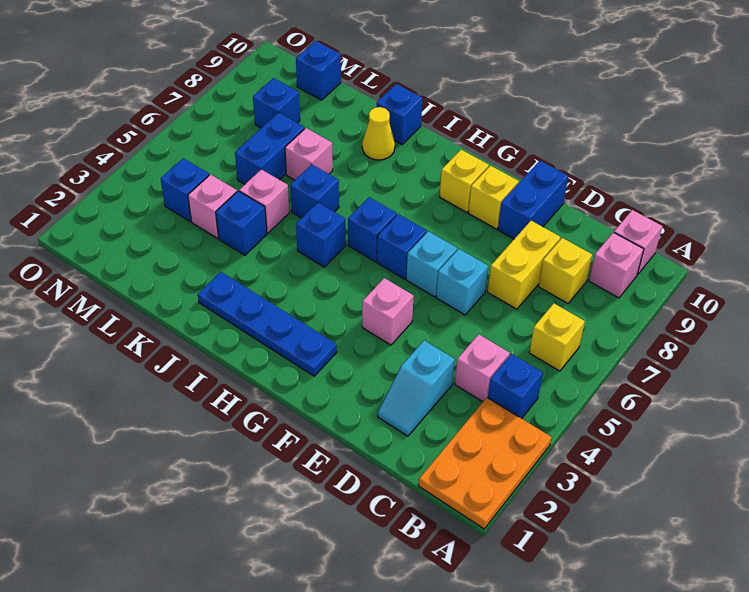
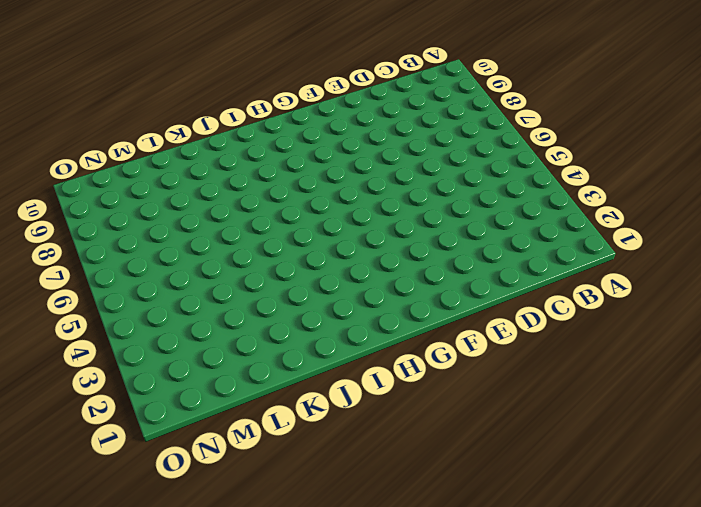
none -> orange 2x3 plate [419,398,552,529]
none -> blue 1x1 brick [488,354,543,419]
none -> yellow 1x1 brick [529,303,585,371]
none -> pink 1x1 brick [589,232,644,298]

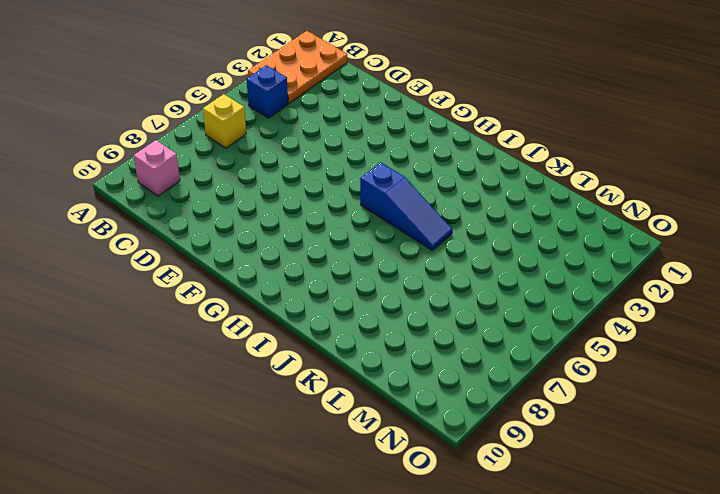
blue 1x3 slope [360,162,452,250] -> blue 1x1 brick [296,203,346,267]
none -> pink 1x1 brick [614,210,662,275]
none -> pink 1x1 brick [455,334,510,402]
none -> yellow 1x1 brick [538,238,592,303]
none -> cyan 1x2 slope [378,340,455,436]

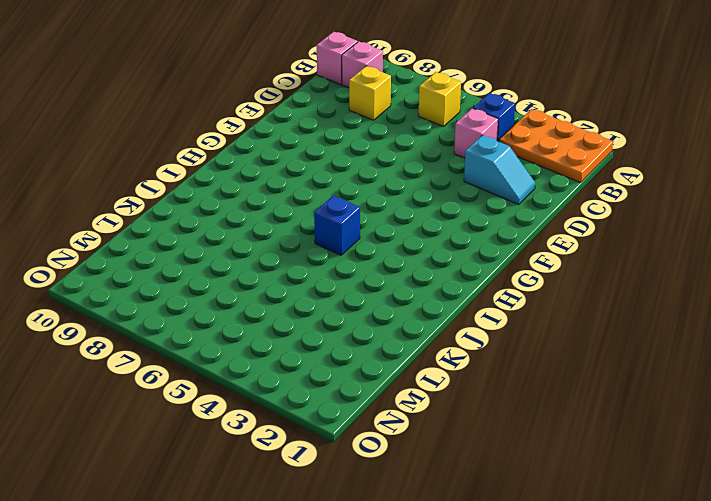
none -> yellow 1x2 brick [488,221,561,309]
none -> cyan 1x1 brick [436,249,488,315]
none -> blue 1x2 brick [498,161,568,239]
none -> pink 1x1 brick [362,278,414,345]

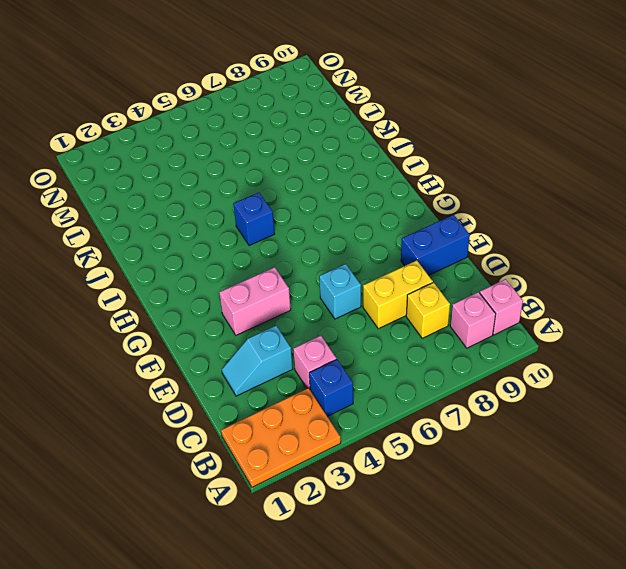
pink 1x2 brick [219,267,291,335] -> pink 1x1 brick [362,278,414,345]
none -> yellow 1x1 brick [529,303,585,371]
none -> cyan 1x1 brick [406,231,457,297]
none -> yellow 1x1 brick [468,165,519,229]
none -> blue 1x4 plate [198,272,337,376]

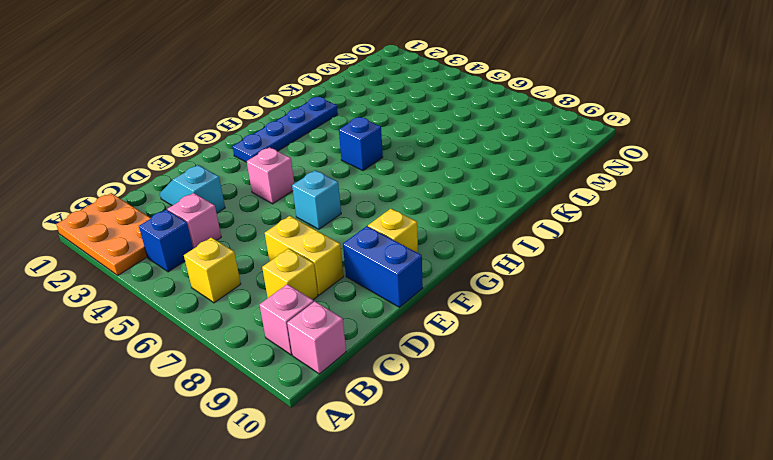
none -> cyan 1x1 brick [436,249,488,315]
none -> blue 1x1 brick [377,214,427,279]
none -> yellow 1x1 brick [440,150,489,212]
none -> blue 1x1 brick [348,197,397,262]

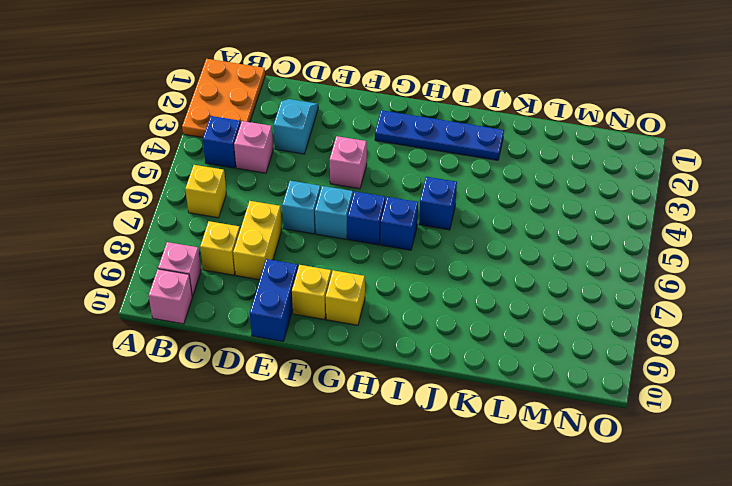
none -> blue 1x1 brick [290,164,339,218]
none -> yellow 1x1 cone [362,107,395,160]
none -> blue 1x1 brick [377,84,423,145]
none -> blue 1x1 brick [216,191,267,255]

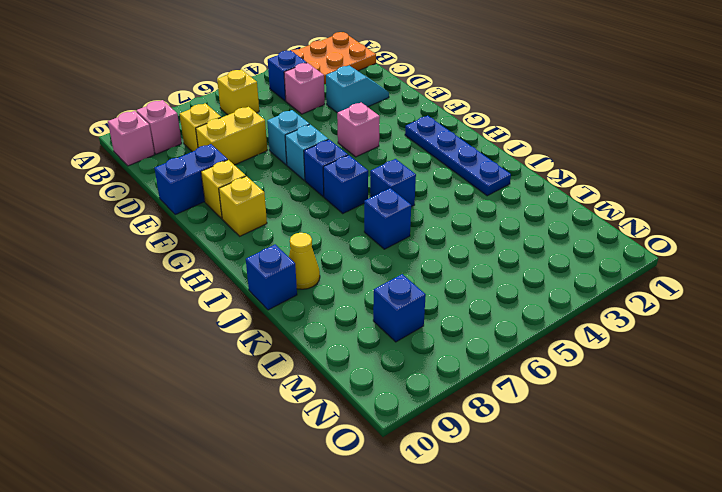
none -> blue 1x1 brick [216,191,267,255]
none -> pink 1x1 brick [239,169,289,233]
none -> pink 1x1 brick [285,128,333,180]
none -> pink 1x1 brick [188,175,237,238]

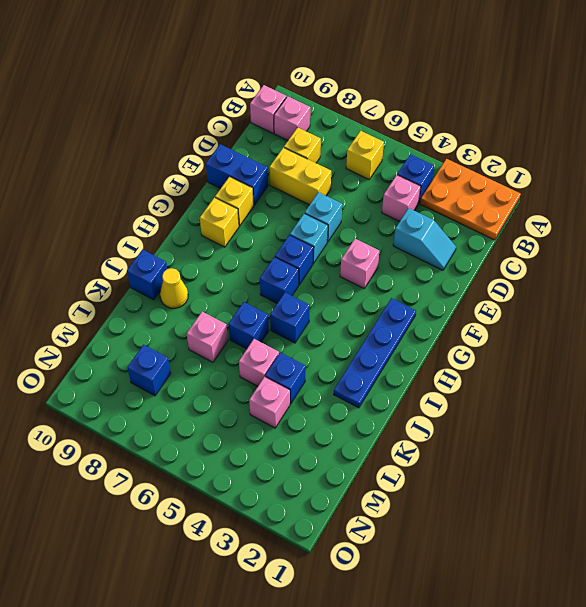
none -> blue 1x2 brick [235,112,305,184]
none -> blue 1x1 brick [161,158,209,221]
none -> blue 1x1 brick [296,41,341,100]

